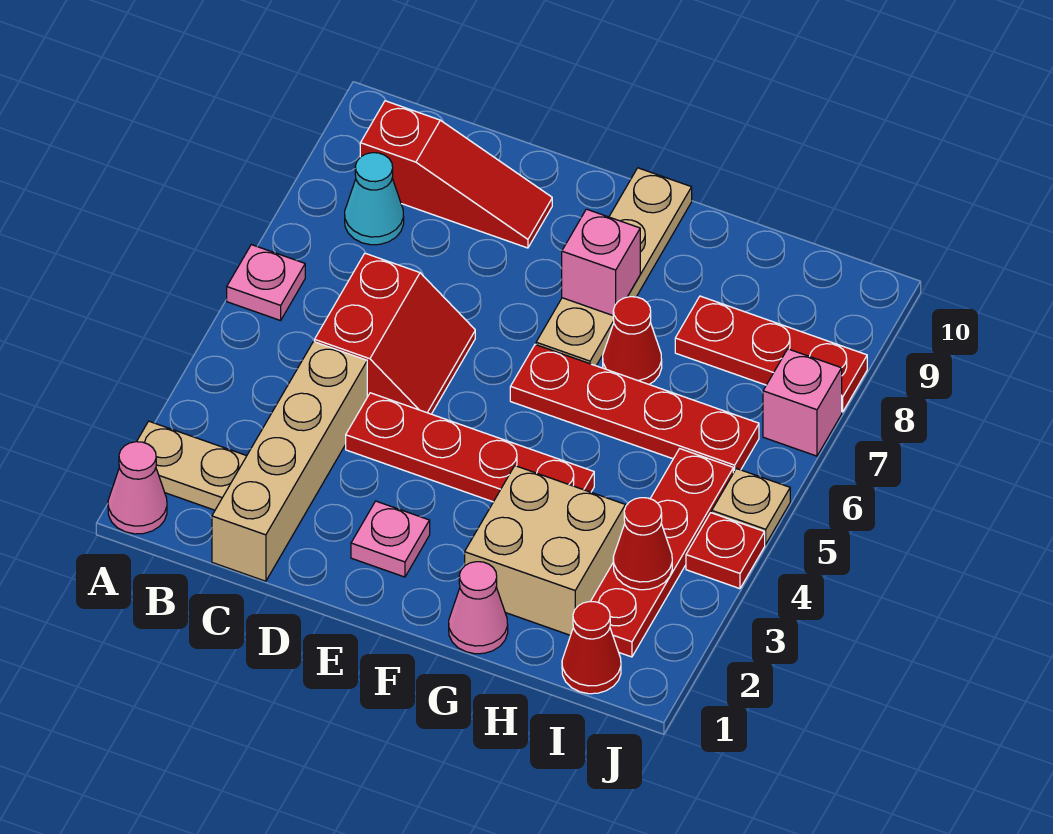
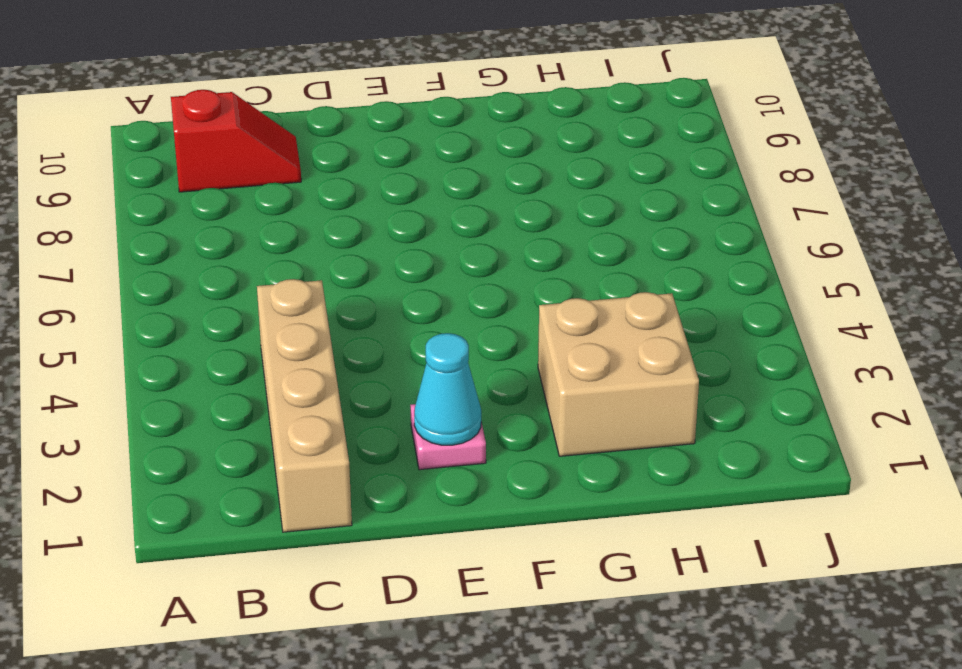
red 1x2 slope [171,90,301,192] -> red 1x3 slope [360,101,552,248]
cyan 1x1 cone [414,333,481,445] -> cyan 1x1 cone moved to [345,153,404,245]
none -> pink 1x1 cone [108,442,167,534]
none -> tan 1x2 plate [137,421,246,510]
none -> pink 1x1 plate [227,245,305,321]

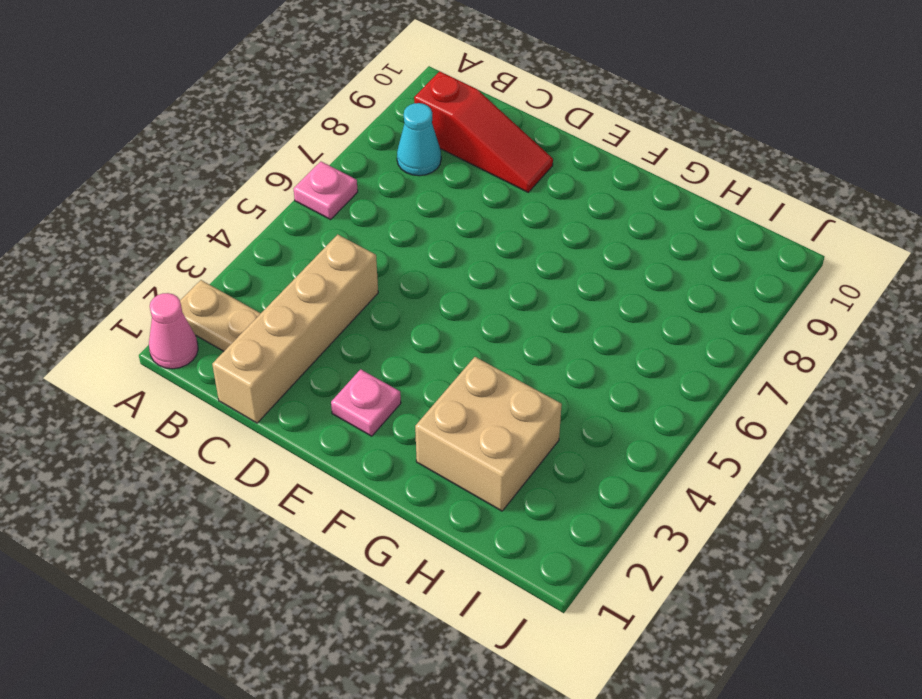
none -> red 2x2 slope [314,253,475,414]
none -> red 1x4 plate [346,393,594,502]
none -> red 1x4 plate [510,345,759,473]

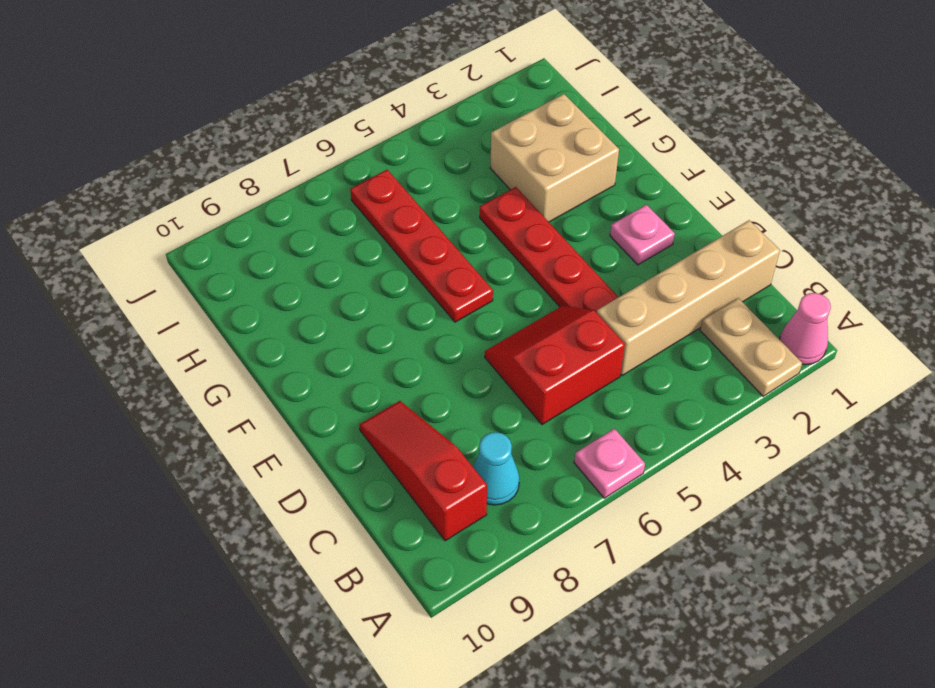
none -> tan 1x4 plate [536,168,692,366]
none -> pink 1x1 cone [449,562,508,654]
none -> red 1x1 cone [603,297,662,384]

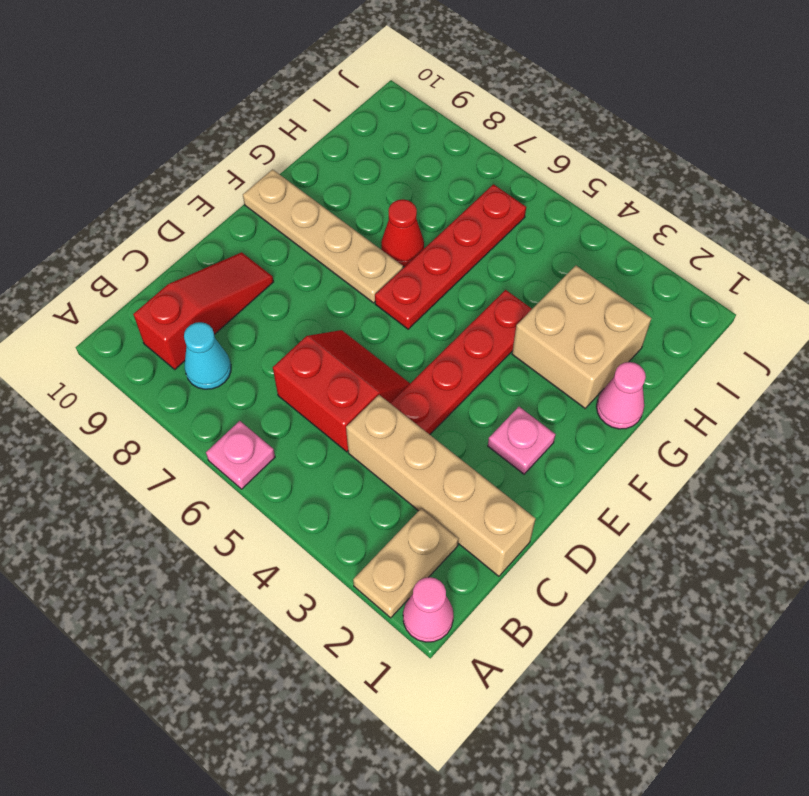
none -> red 1x3 plate [675,296,867,412]
none -> red 1x1 cone [562,602,621,694]
none -> red 1x4 plate [590,449,733,657]

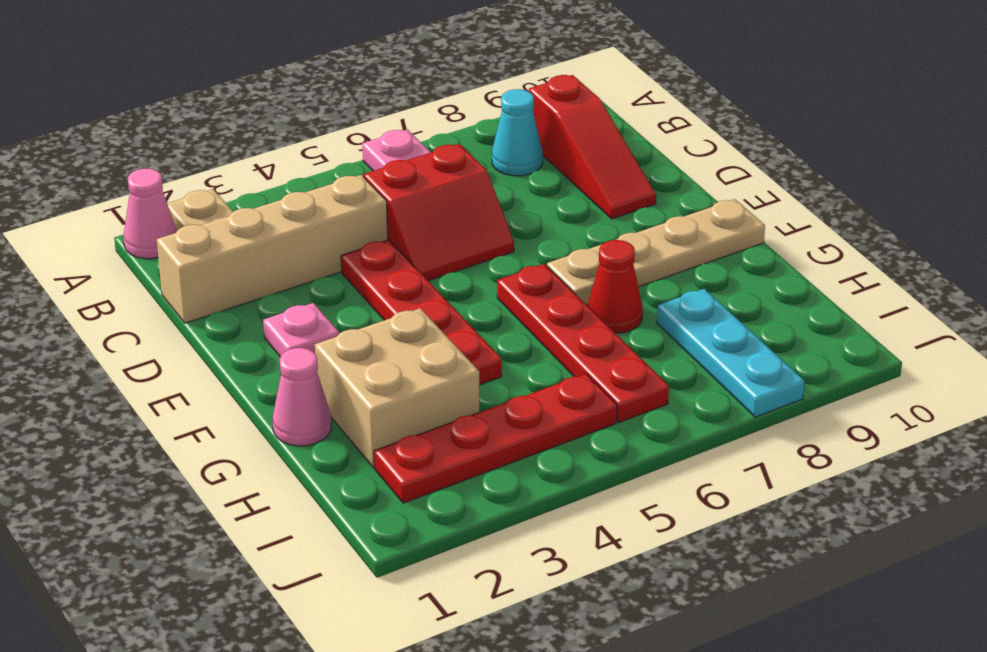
cyan 1x3 plate [657,289,804,417] -> red 1x3 plate [675,296,867,412]
none -> red 1x1 cone [562,602,621,694]
none -> red 1x1 plate [686,513,765,589]
none -> tan 1x1 plate [712,468,790,544]

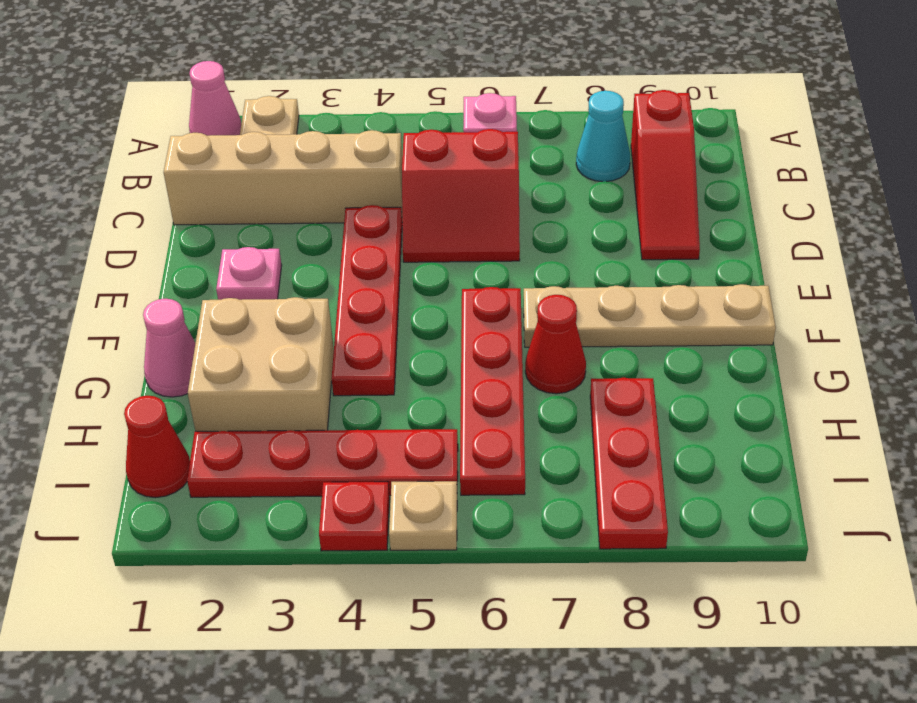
none -> pink 1x1 brick [763,349,842,456]
none -> pink 1x1 brick [562,209,640,315]
none -> red 1x1 cone [613,498,672,590]

